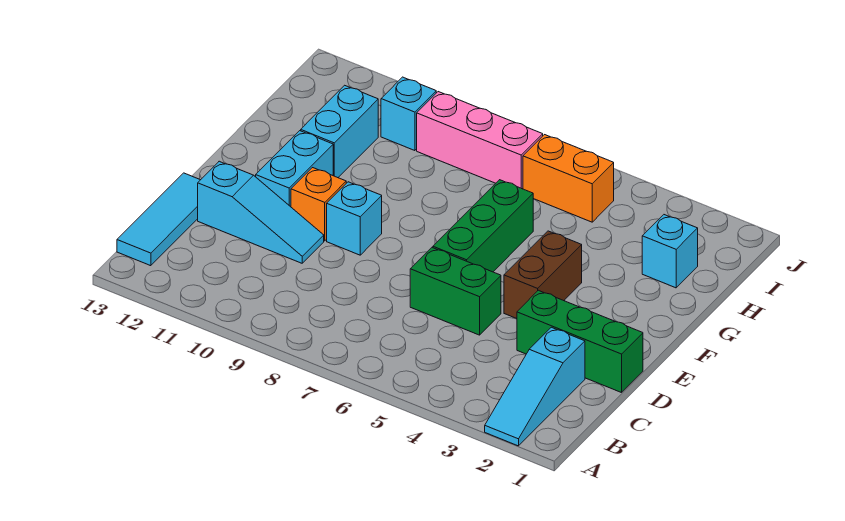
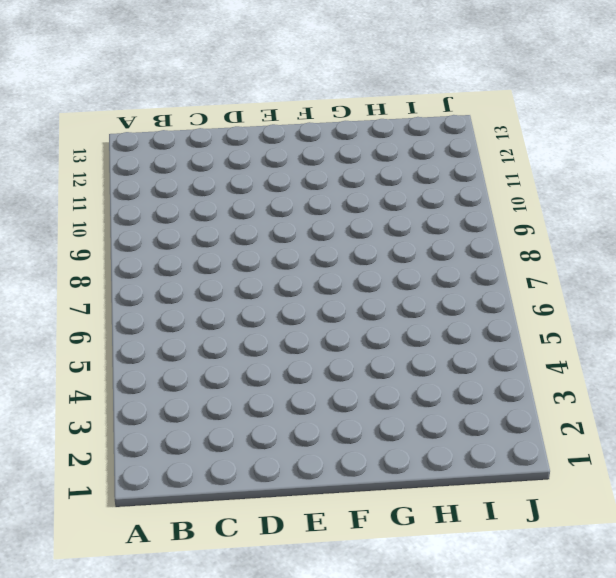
none -> cyan 1x3 slope [485,327,585,446]
none -> cyan 1x3 tile [117,173,200,266]
none -> green 1x3 brick [517,290,643,393]

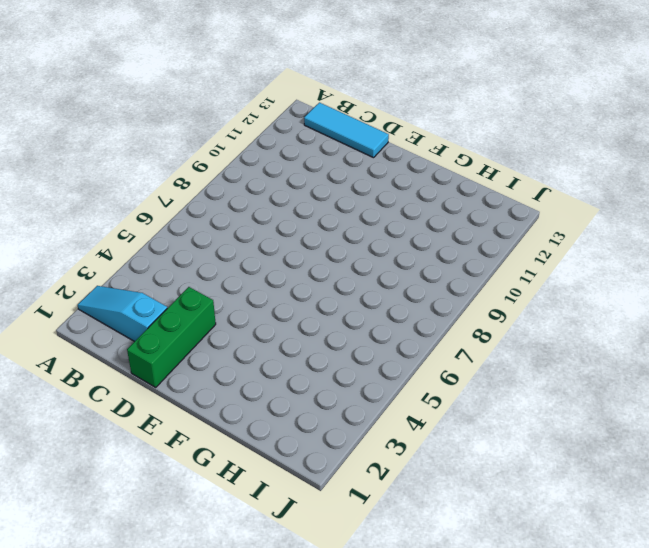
none -> green 1x2 brick [410,248,501,335]
none -> cyan 1x3 slope [198,161,324,263]
none -> brown 1x2 brick [504,231,582,319]

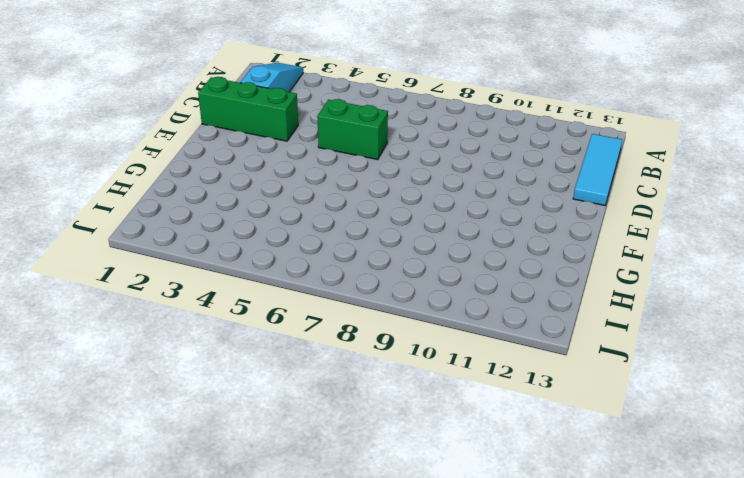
none -> cyan 1x3 slope [198,161,324,263]
none -> brown 1x2 brick [504,231,582,319]
none -> green 1x3 brick [433,180,533,272]

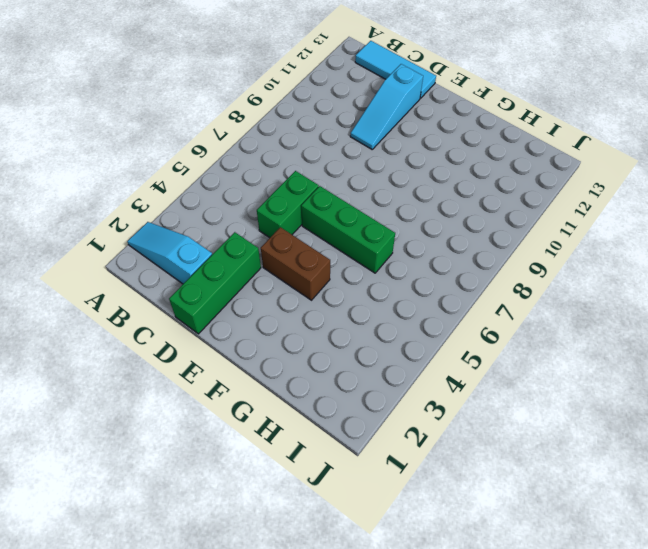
none -> cyan 1x1 brick [327,182,382,255]
none -> orange 1x1 brick [291,168,346,241]
none -> cyan 1x2 brick [256,131,333,207]

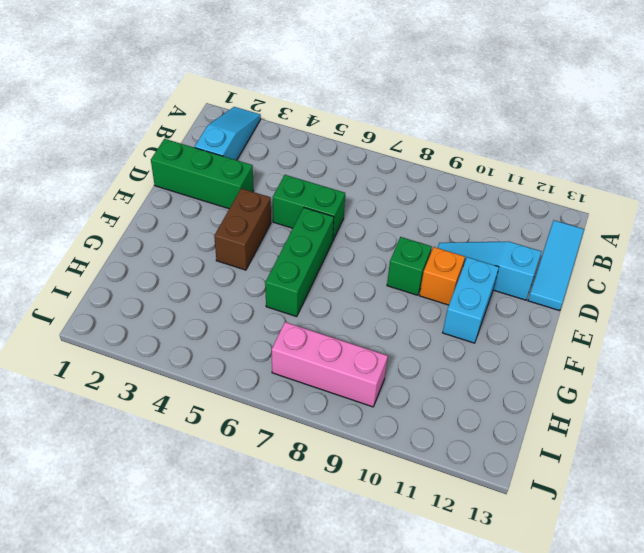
green 1x1 brick [387,237,432,295] -> cyan 1x1 brick [327,182,382,255]
none -> cyan 1x2 brick [301,85,378,178]
none -> cyan 1x1 brick [642,215,698,288]
none -> orange 1x2 brick [523,135,614,222]

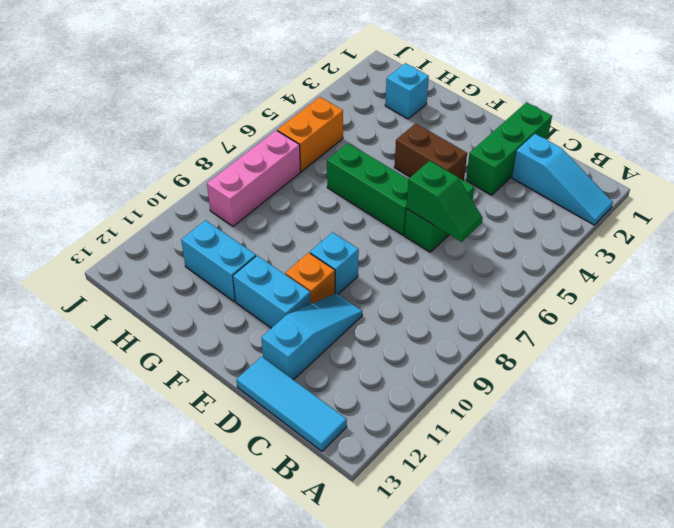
green 1x2 slope [407,161,483,242] -> none
none -> cyan 1x1 brick [381,77,436,151]

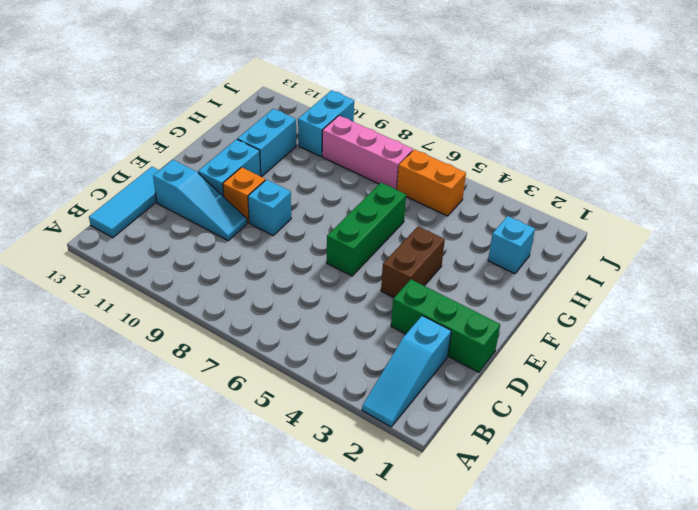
cyan 1x2 brick [298,90,354,156] -> cyan 1x1 brick [381,77,436,151]
none -> green 1x2 brick [410,248,501,335]

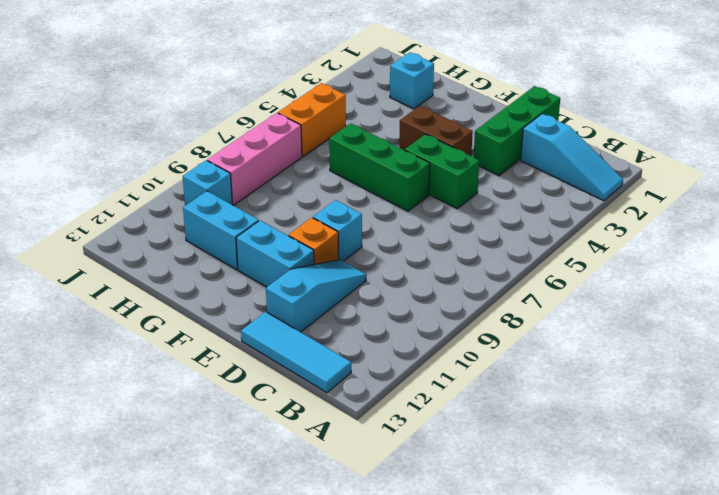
green 1x2 brick [405,134,479,209] -> green 1x2 brick turned to [410,248,501,335]

